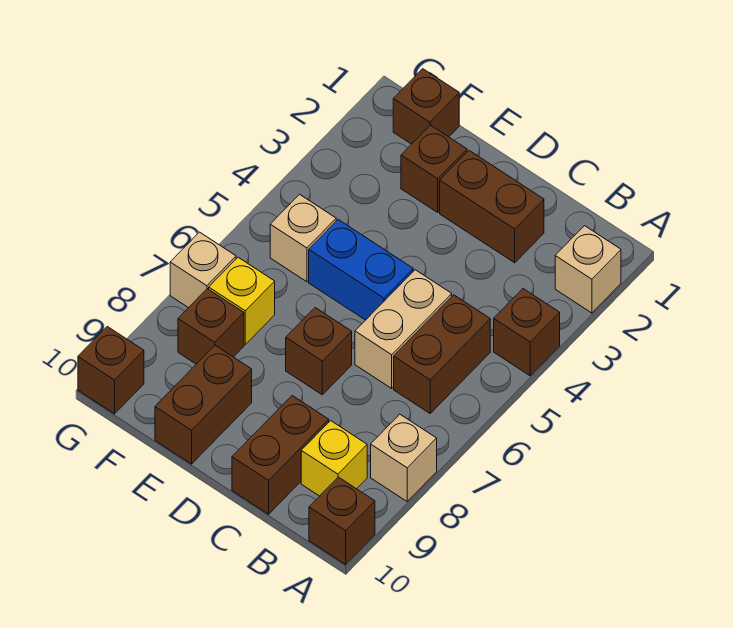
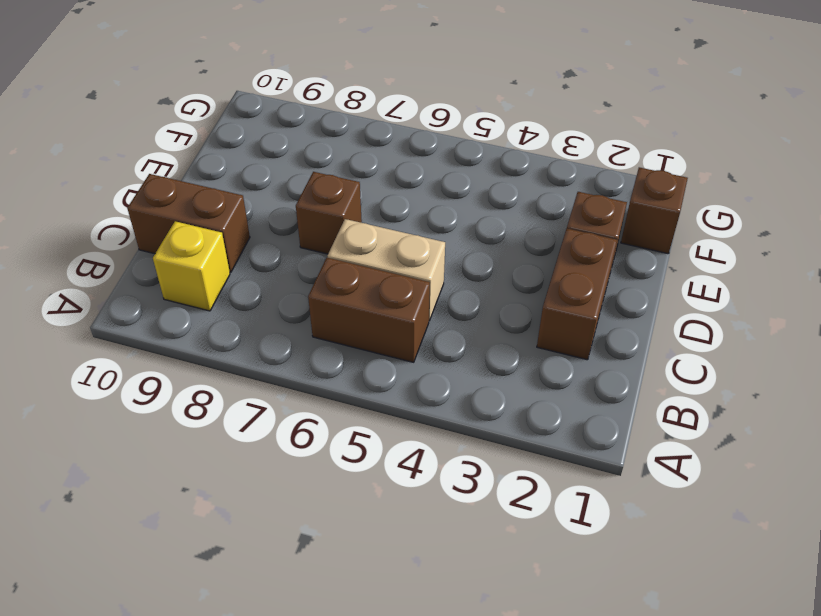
none -> tan 1x1 brick [555,226,621,313]
none -> brown 1x1 brick [494,289,560,376]
none -> tan 1x1 brick [371,414,437,501]

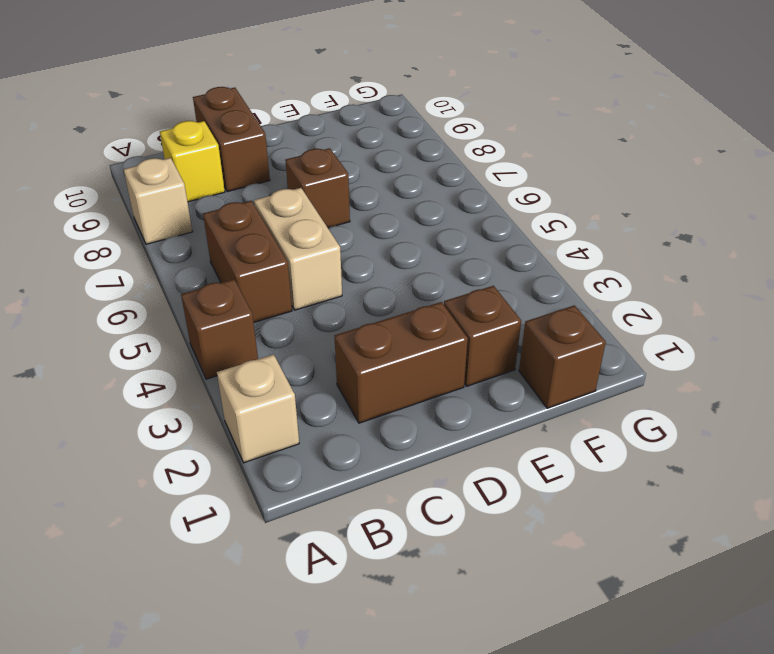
none -> brown 1x1 brick [309,477,375,564]
none -> blue 1x2 brick [309,220,413,320]
none -> brown 1x2 brick [155,345,252,464]

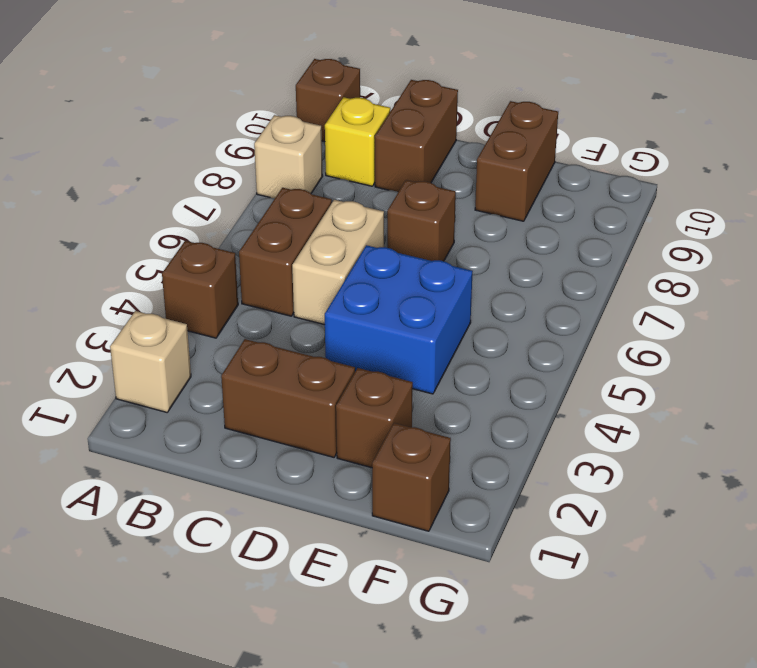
blue 2x2 brick [325,245,473,394] -> blue 1x2 brick [309,220,413,320]
none -> tan 1x1 brick [270,194,336,282]
none -> yellow 1x1 brick [209,257,275,344]
none -> brown 1x1 brick [178,289,244,364]

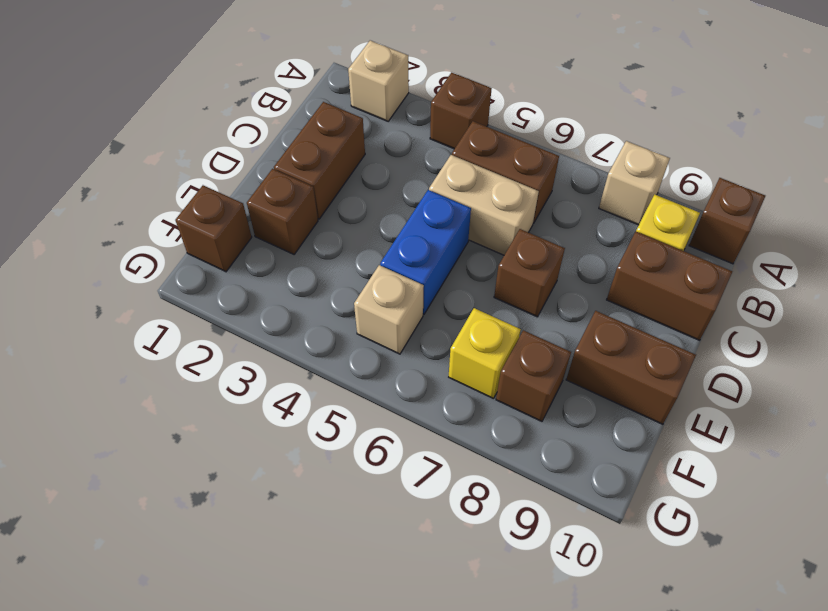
none -> tan 1x1 brick [170,232,236,308]
none -> brown 1x1 brick [78,327,144,414]

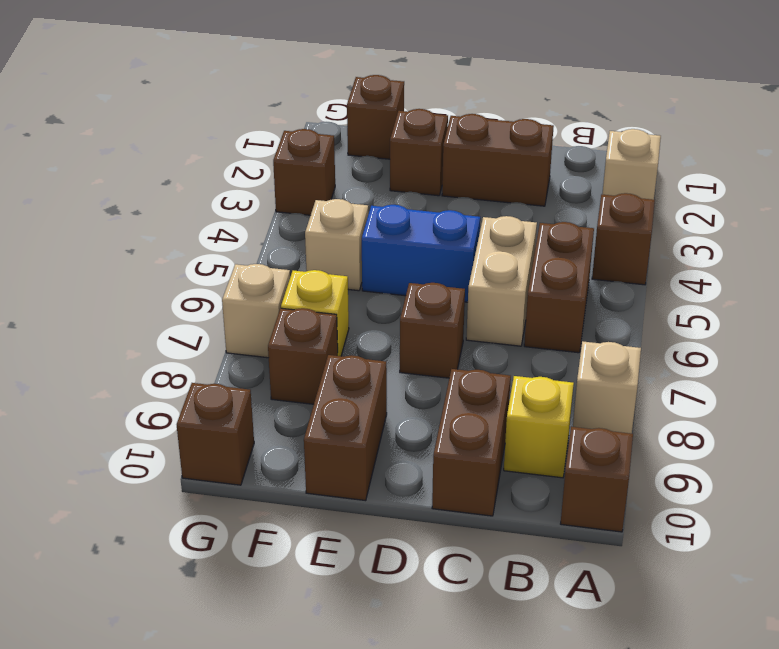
brown 1x1 brick [273,129,335,215] -> none

